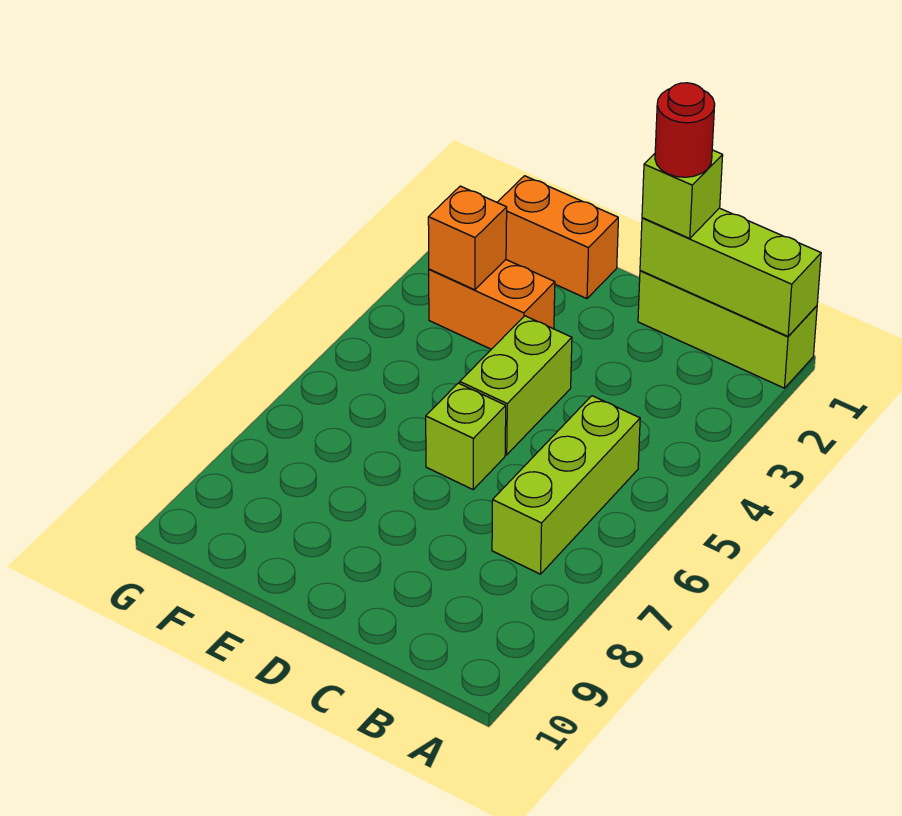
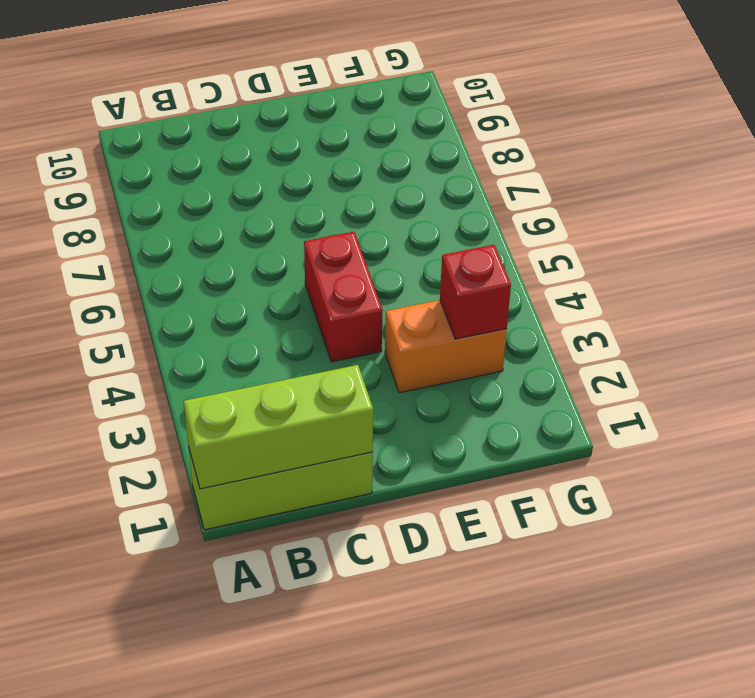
red 1x2 brick [304,232,383,362] -> lime 1x2 brick [460,316,572,455]
red 1x1 brick [440,245,511,339] -> orange 1x1 brick [428,186,507,290]
none -> lime 1x3 brick [492,396,640,574]
none -> lime 1x1 brick [426,383,506,489]

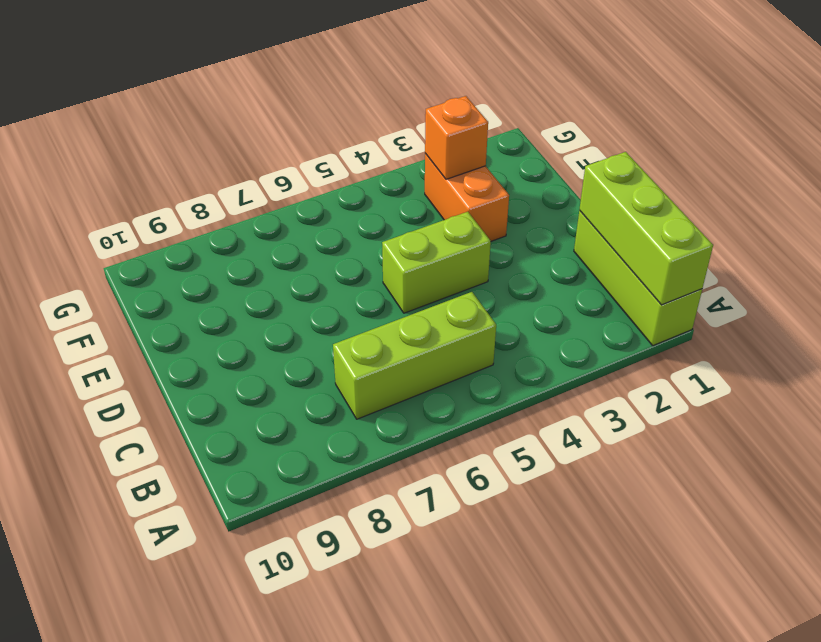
none -> lime 1x1 brick [426,383,506,489]
none -> orange 1x2 brick [497,176,618,299]

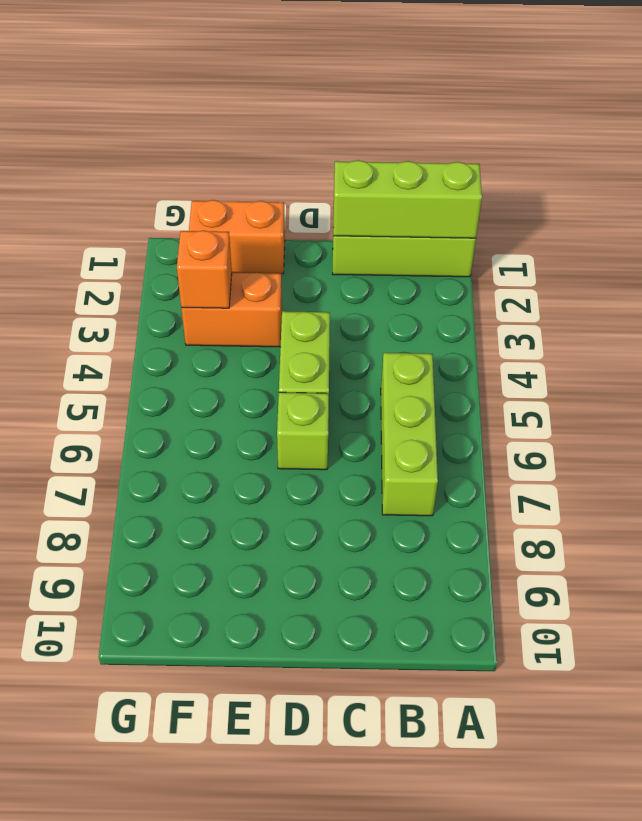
none -> lime 1x1 brick [642,150,723,238]
none -> red 1x1 round brick [655,83,715,177]

